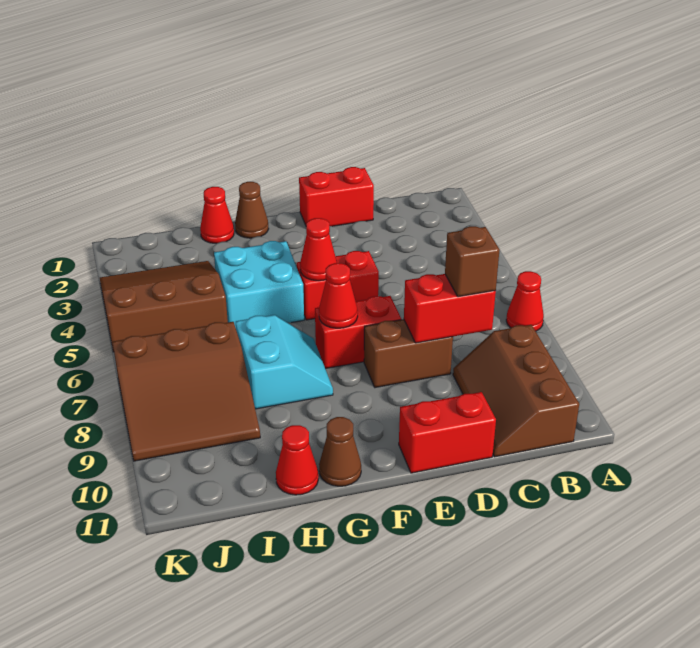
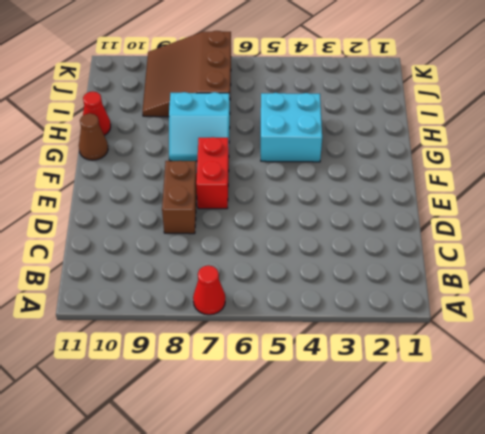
none -> brown 2x3 slope [453,325,579,457]
none -> red 1x2 brick [299,167,374,226]
none -> red 1x2 brick [399,392,496,473]

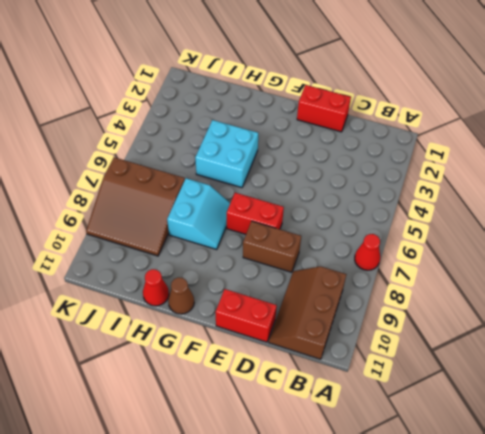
none -> red 1x2 brick [297,251,379,320]
none -> brown 1x1 cone [235,182,269,238]
none -> red 1x1 cone [200,187,234,243]

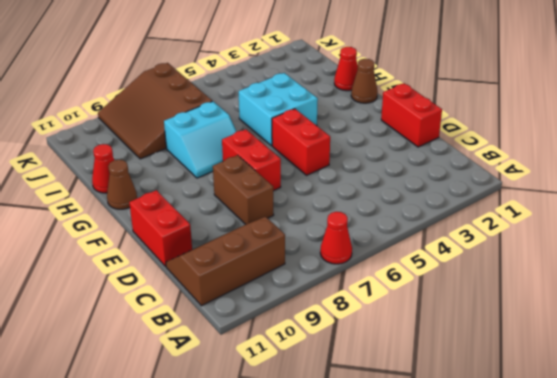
none -> brown 3x3 slope [100,261,228,352]
none -> red 1x2 brick [404,274,496,343]
none -> red 1x1 cone [300,218,337,281]

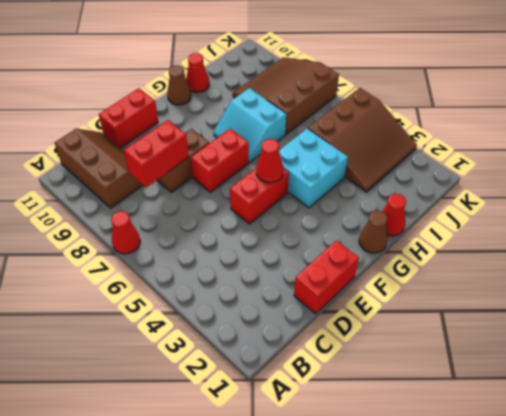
none -> red 1x1 cone [319,263,358,328]
none -> brown 1x1 brick [445,226,500,297]

